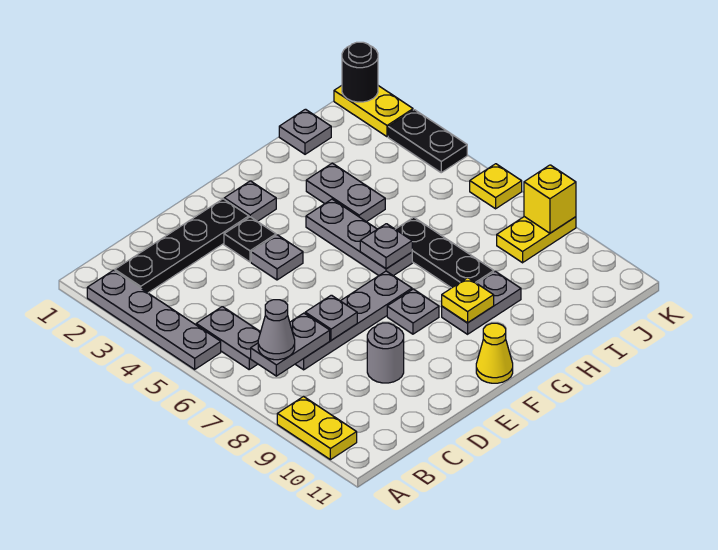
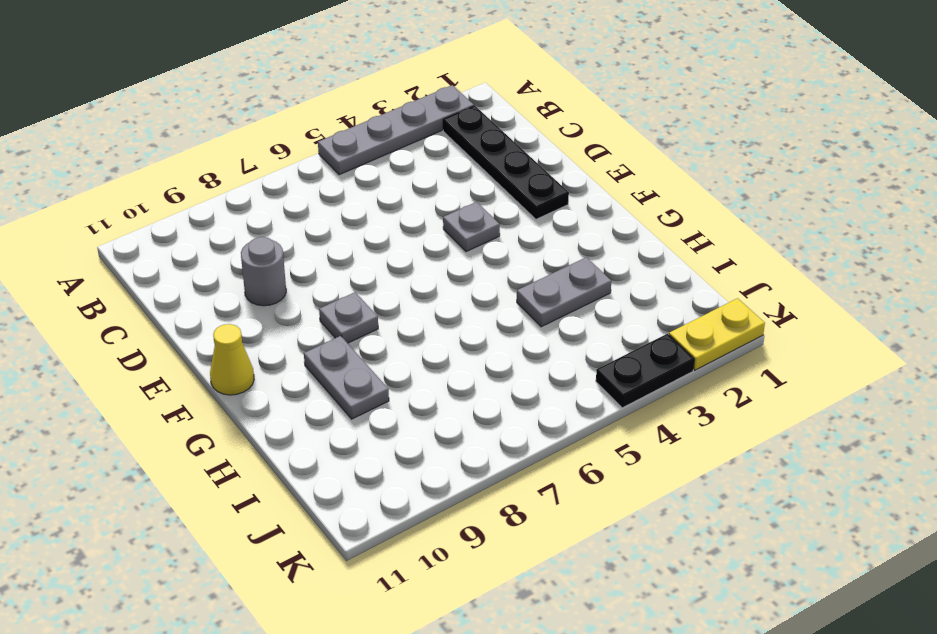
none -> yellow 1x2 plate [277,396,357,460]
none -> grey 1x2 plate [196,307,260,369]
none -> grey 1x4 plate [295,271,412,370]

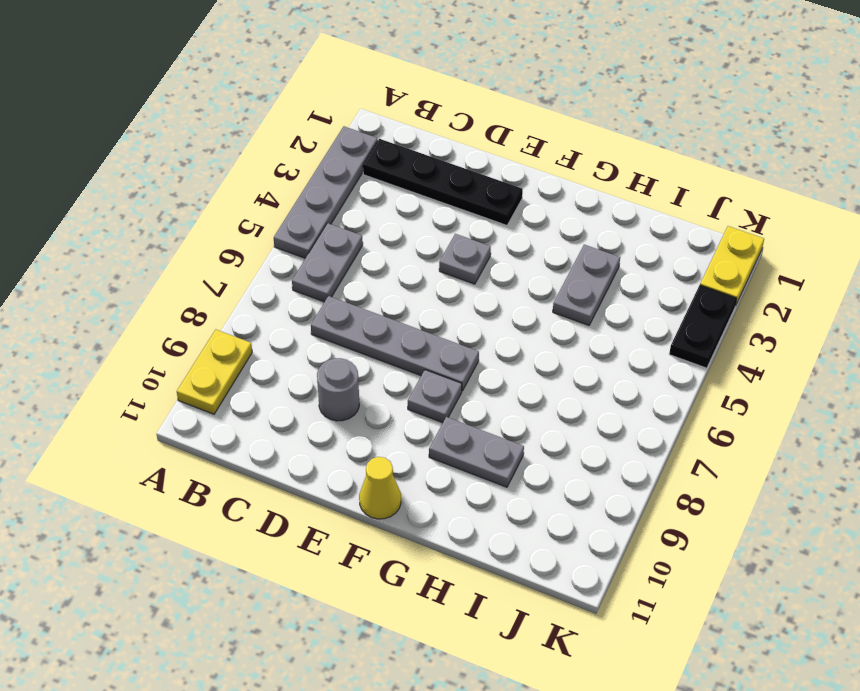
none -> black 1x1 plate [224,217,276,262]
none -> grey 1x1 plate [224,181,276,221]
none -> grey 1x3 plate [306,199,412,276]

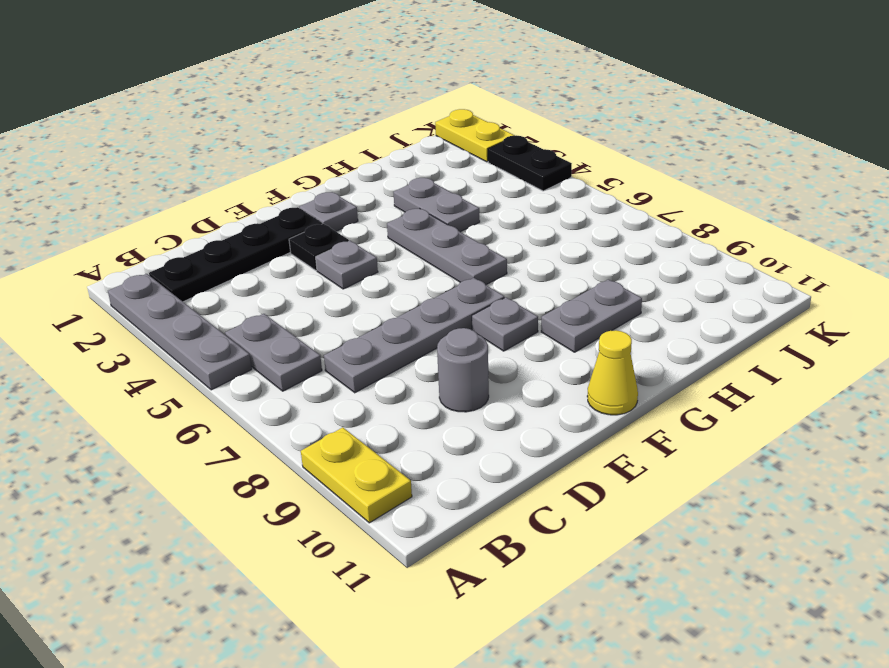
none -> black 1x3 plate [395,217,494,288]
none -> grey 1x1 plate [279,109,331,154]
none -> yellow 1x2 plate [497,217,576,263]

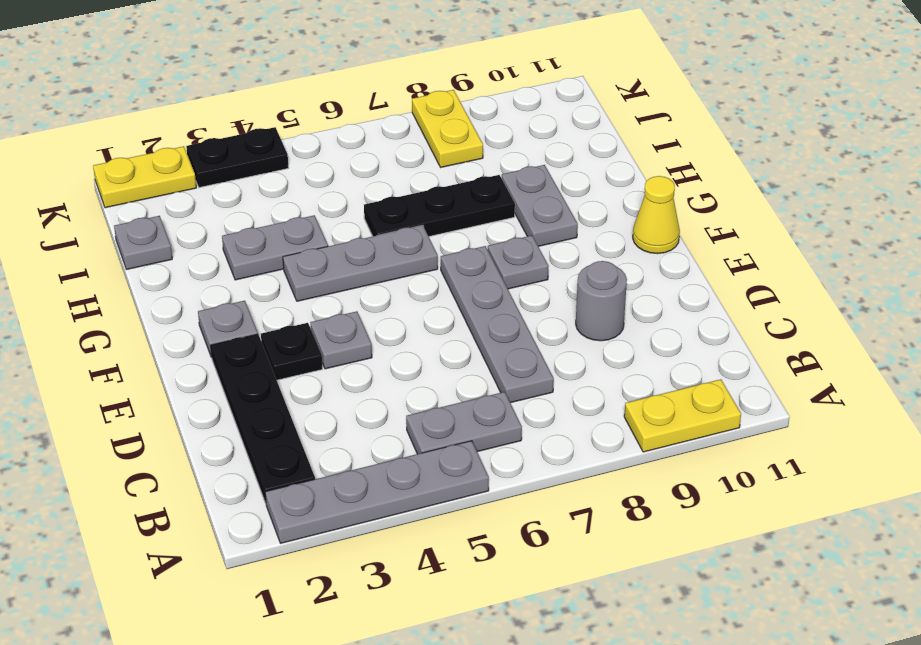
none -> yellow 1x1 plate [470,164,522,209]
none -> grey 1x2 plate [251,313,330,376]
none -> grey 1x1 plate [305,295,357,340]

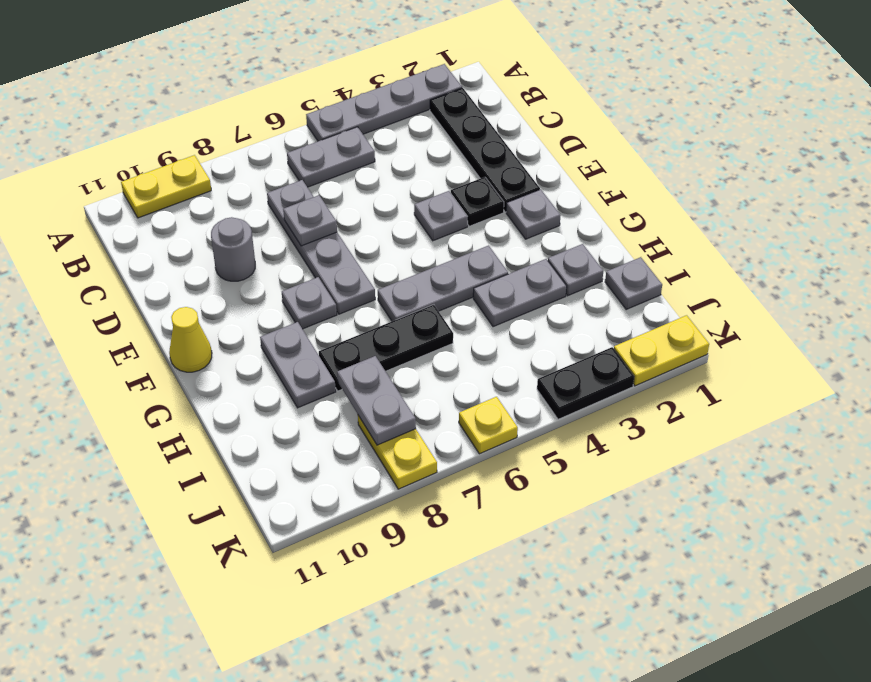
grey 1x1 plate [548,244,603,296] -> grey 1x1 plate moved to [360,224,412,269]
grey 1x2 plate [337,356,416,445] -> grey 1x2 plate moved to [251,313,330,376]
none -> yellow 1x1 plate [442,278,494,323]
none -> black 1x1 round brick [342,42,378,102]
none -> yellow 1x1 brick [524,165,576,233]

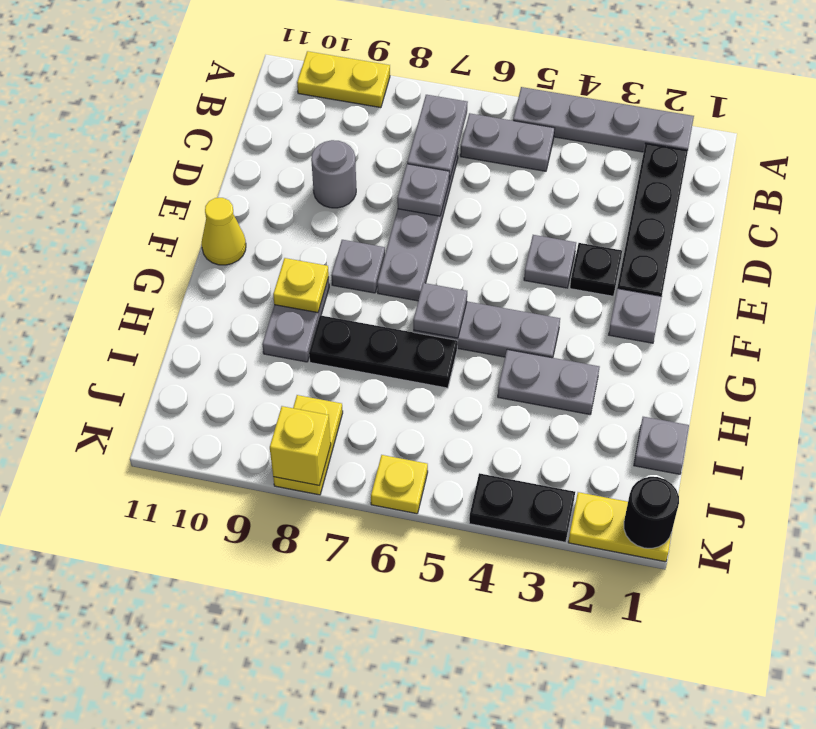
none -> grey 1x1 cone [258,300,295,360]

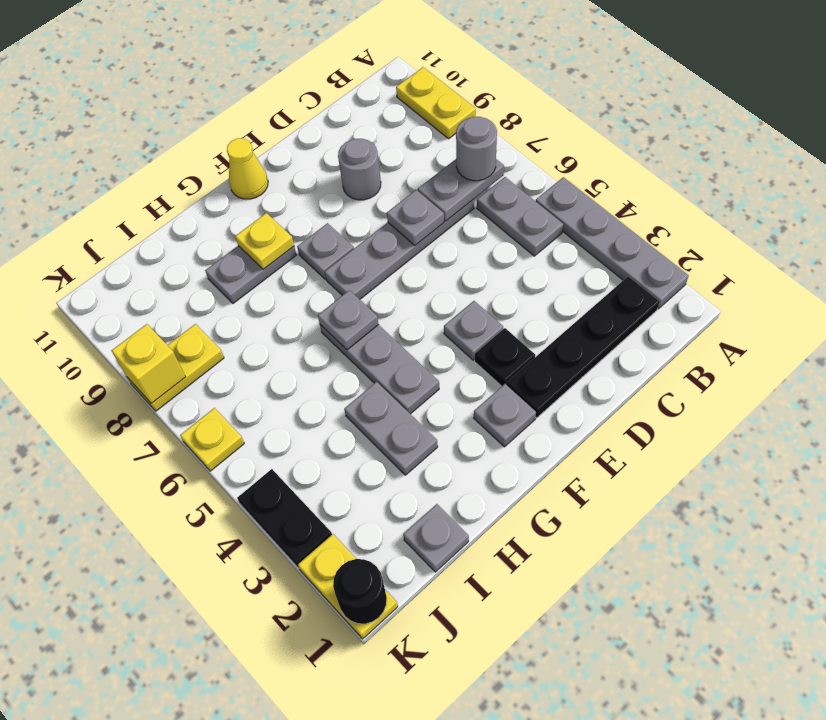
grey 1x1 round brick [456,117,497,181] -> grey 1x1 cone [258,300,295,360]
none -> black 1x3 plate [395,217,494,288]

